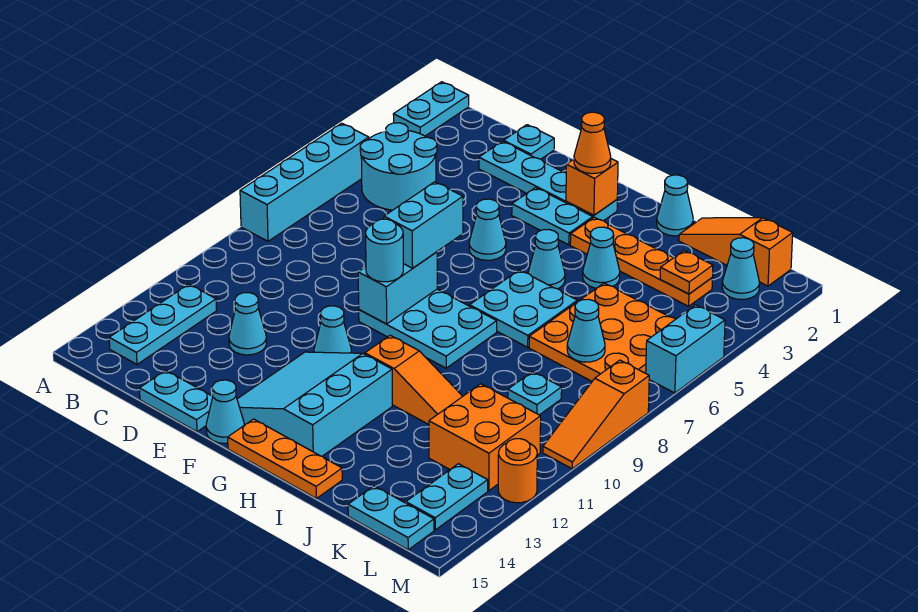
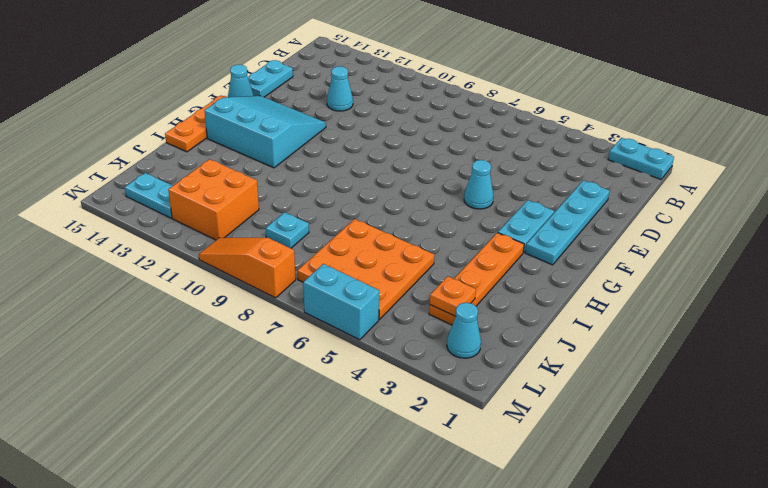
none -> cyan 1x4 brick [240,123,369,241]
none -> cyan 2x2 round brick [360,123,437,210]
none -> cyan 1x3 plate [109,284,217,364]
none -> cyan 1x1 plate [504,125,554,159]

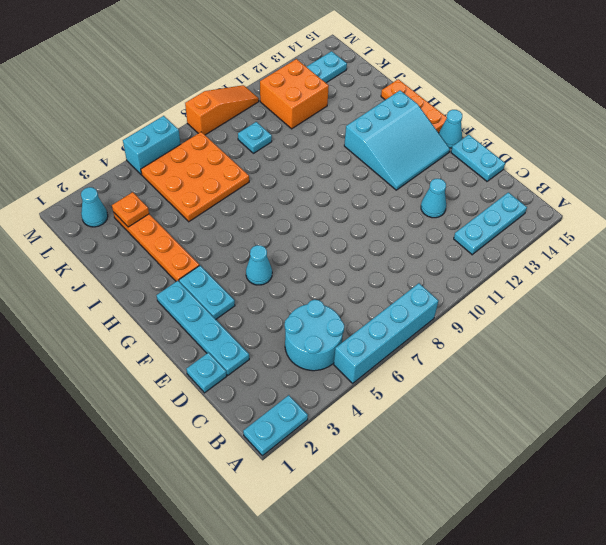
none -> cyan 2x3 plate [359,289,497,368]
none -> cyan 1x1 cone [314,306,351,353]
none -> cyan 1x1 cone [528,229,565,289]
none -> cyan 2x2 plate [470,270,577,347]

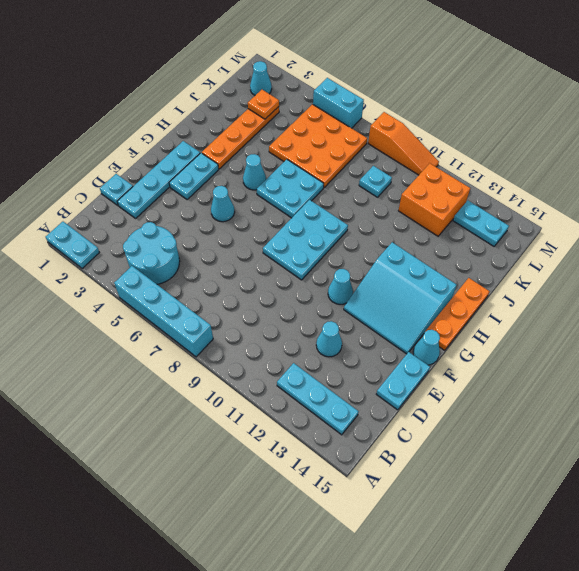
none -> orange 1x3 slope [365,335,463,424]
none -> cyan 1x1 cone [657,175,693,236]
none -> cyan 1x1 cone [583,227,620,288]
none -> orange 1x3 slope [679,218,793,286]

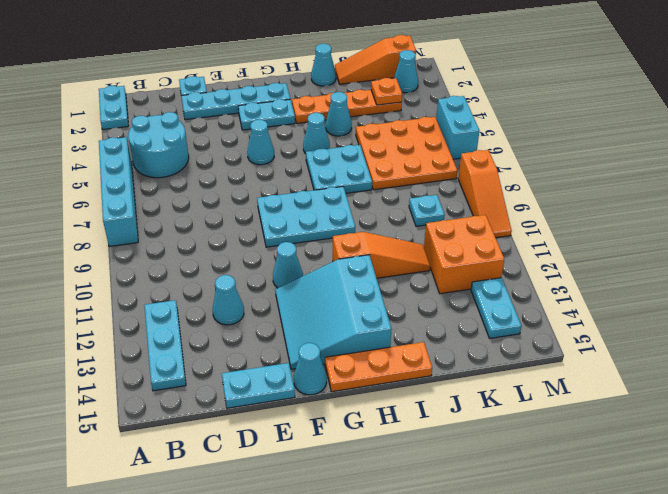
none -> cyan 1x2 plate [348,486,434,550]
none -> orange 1x1 round brick [498,439,537,503]
none -> cyan 1x2 brick [358,252,437,324]
none -> orange 1x1 brick [566,159,618,215]

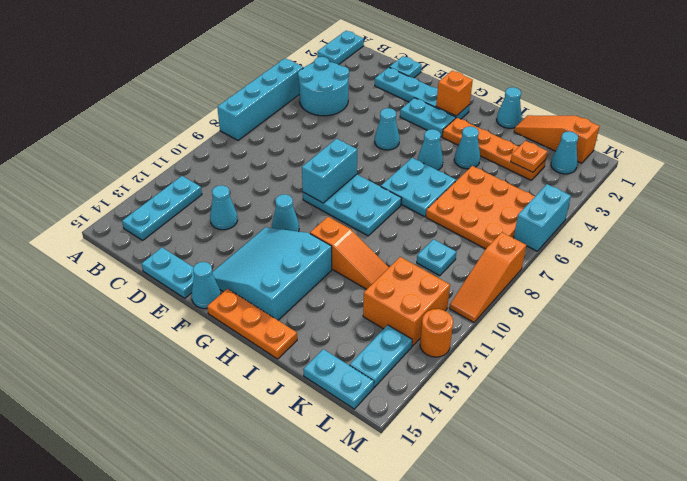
none -> cyan 1x1 cone [567,299,605,362]
none -> cyan 1x2 brick [384,182,463,268]
none -> cyan 1x1 round brick [366,219,403,282]
none -> orange 1x1 cone [574,112,611,174]

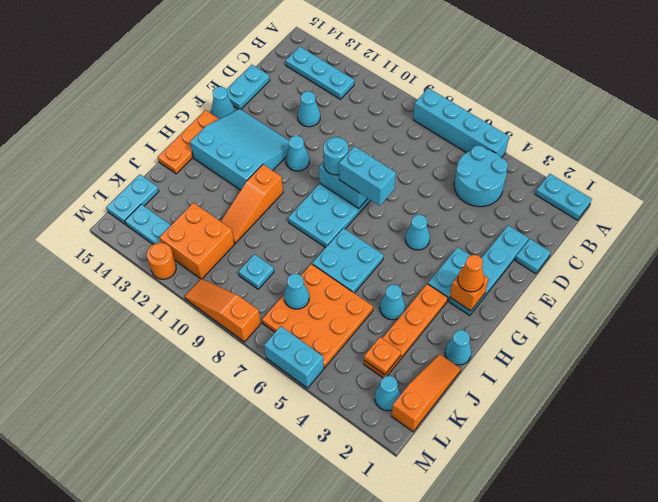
none -> cyan 1x1 cone [528,229,565,289]

